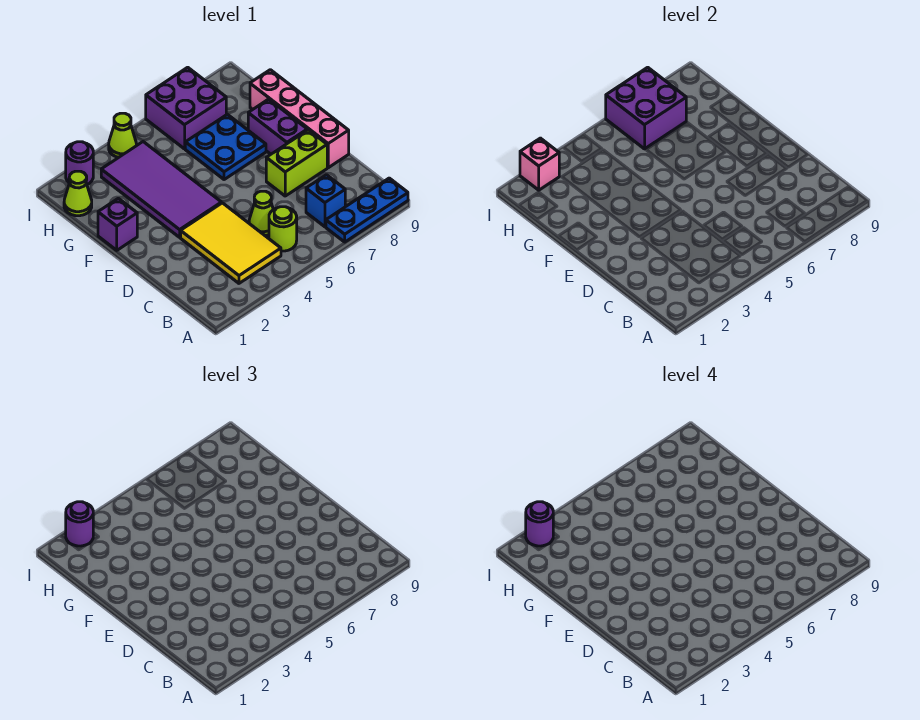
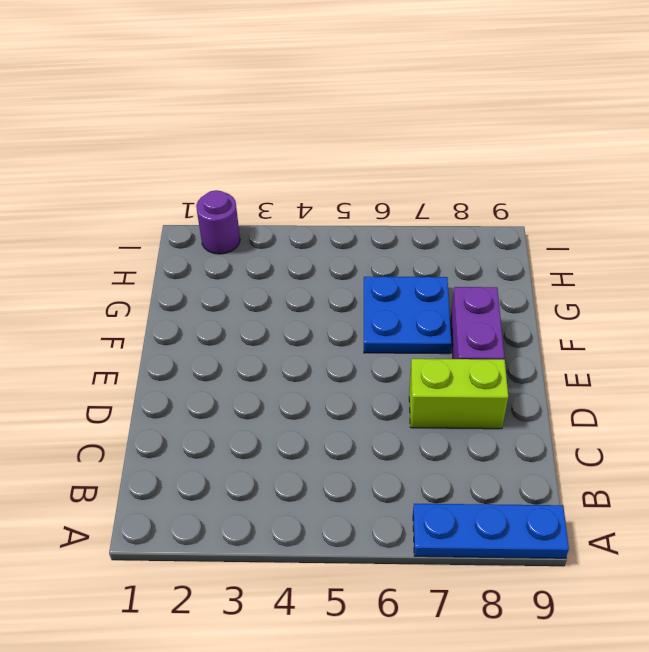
none -> yellow 2x3 tile [181,203,281,283]
none -> lime 1x1 round brick [269,207,297,251]
none -> blue 1x1 brick [306,175,345,227]

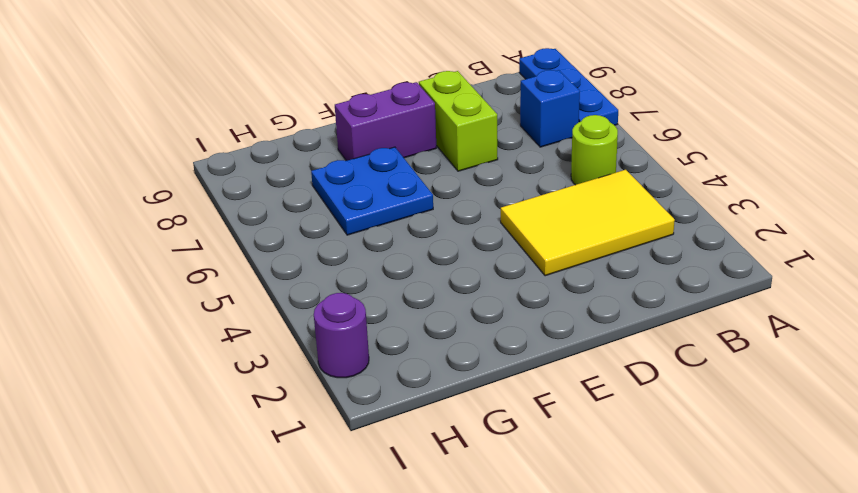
none -> lime 1x1 cone [249,191,273,236]
none -> pink 1x4 brick [250,70,349,168]
none -> purple 2x4 tile [101,142,221,237]

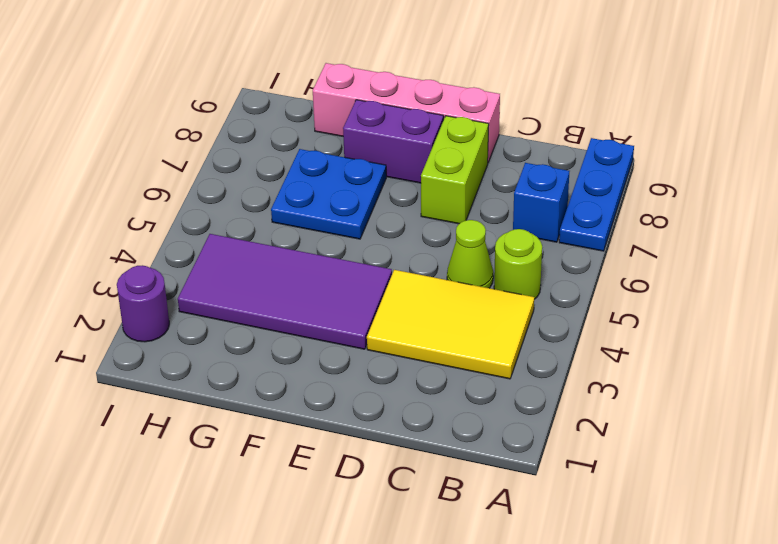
none -> purple 1x1 brick [98,198,137,250]
none -> lime 1x1 cone [64,171,92,216]
none -> purple 2x2 brick [146,67,226,149]

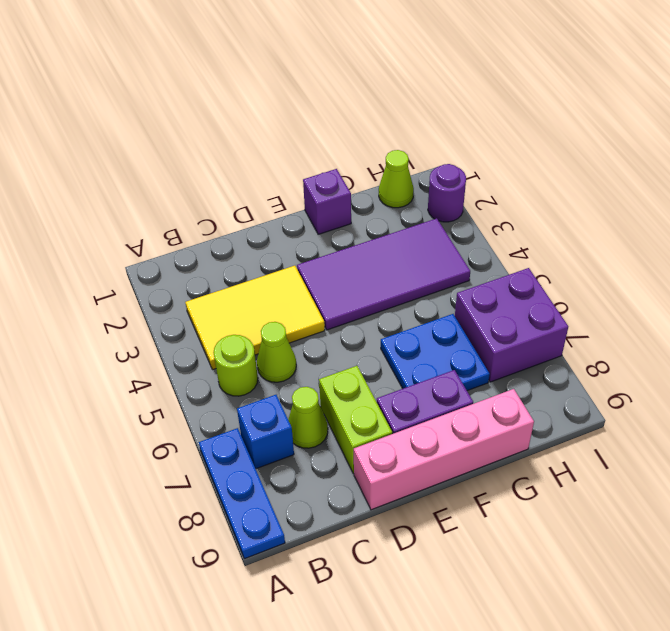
lime 1x1 cone [288,387,328,448] -> lime 1x1 cone moved to [109,113,136,157]
none -> purple 2x2 brick [606,67,686,149]
none -> pink 1x1 brick [520,138,559,190]
none -> purple 1x1 round brick [66,502,93,546]

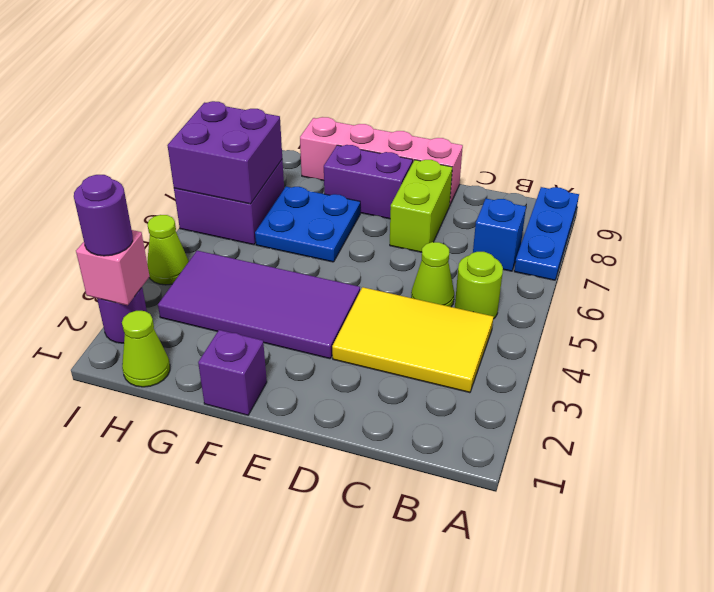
none -> purple 1x1 round brick [526,502,553,546]

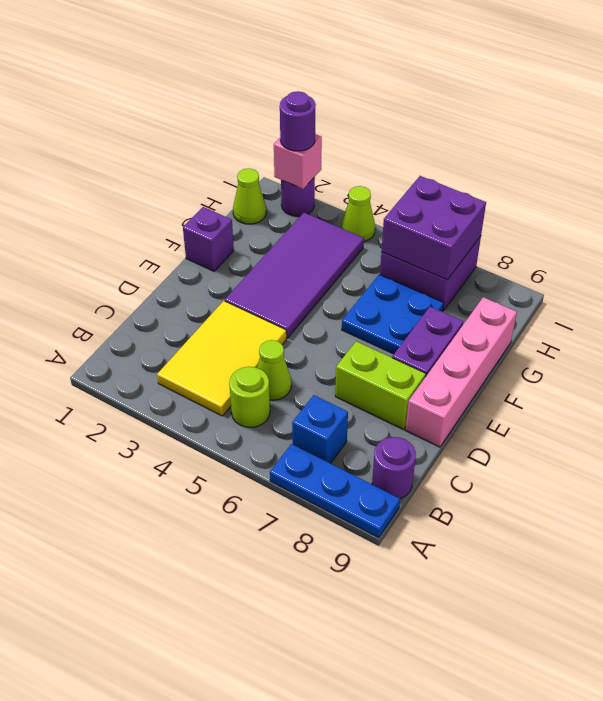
purple 1x1 round brick [372,437,416,499] -> purple 1x1 round brick moved to [526,502,553,546]

